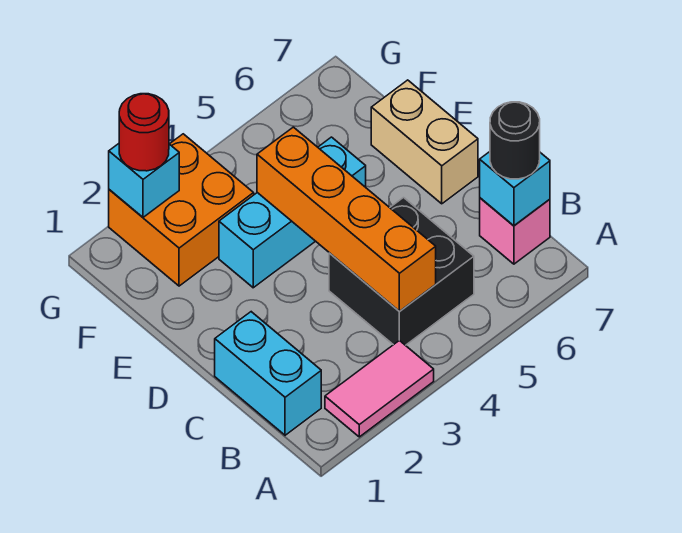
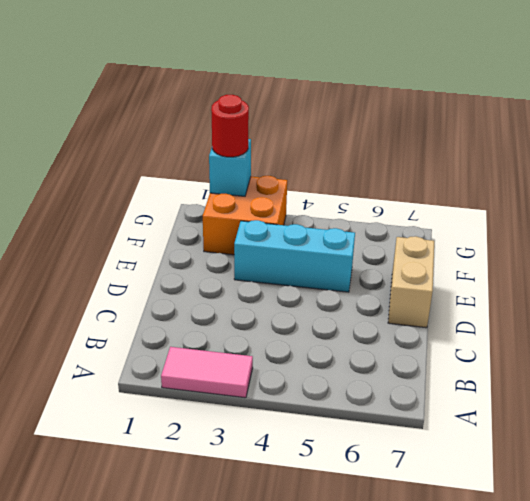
none -> cyan 1x2 brick [215,312,321,435]
none -> black 2x2 brick [329,198,474,345]
none -> pink 1x1 brick [480,198,550,264]

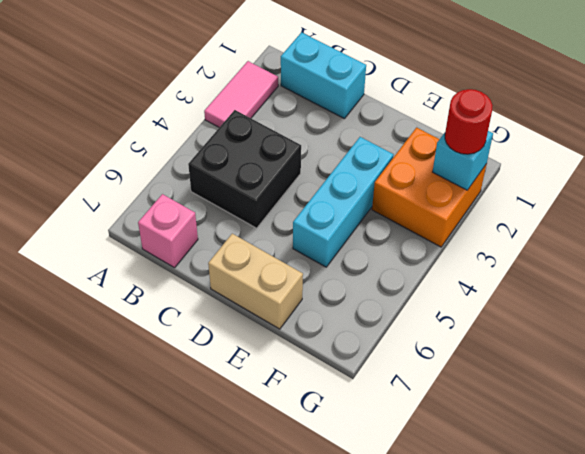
none -> orange 1x4 brick [257,127,436,311]
none -> cyan 1x1 brick [480,152,550,226]
none -> black 1x1 round brick [490,102,540,179]

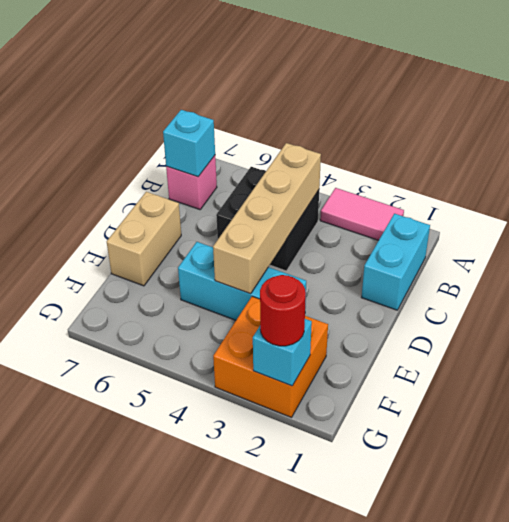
tan 1x4 brick [213,143,321,294] -> orange 1x4 brick [257,127,436,311]
none -> black 1x1 round brick [490,102,540,179]

